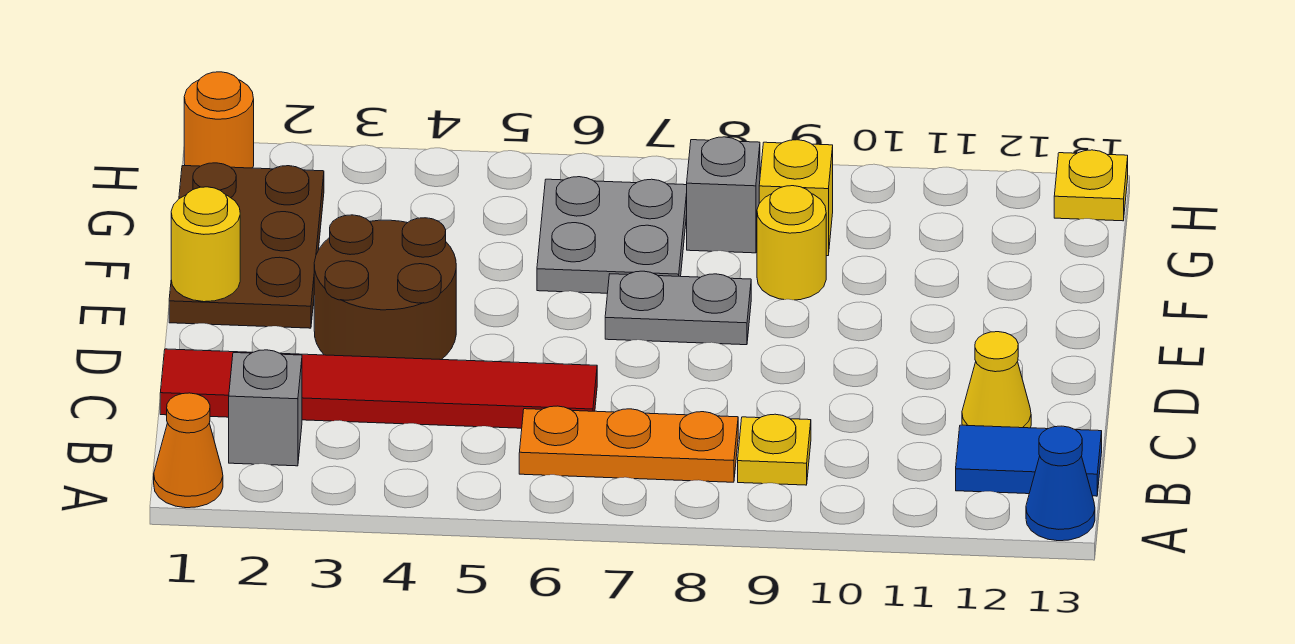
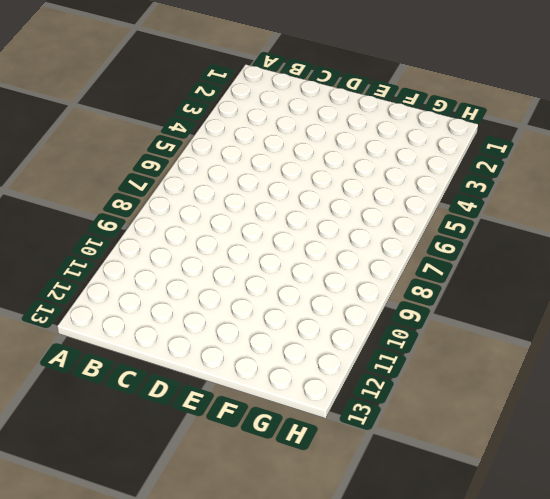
none -> orange 1x1 cone [154,393,223,508]
none -> blue 1x1 cone [1026,426,1095,541]
none -> grey 1x1 brick [229,350,302,466]

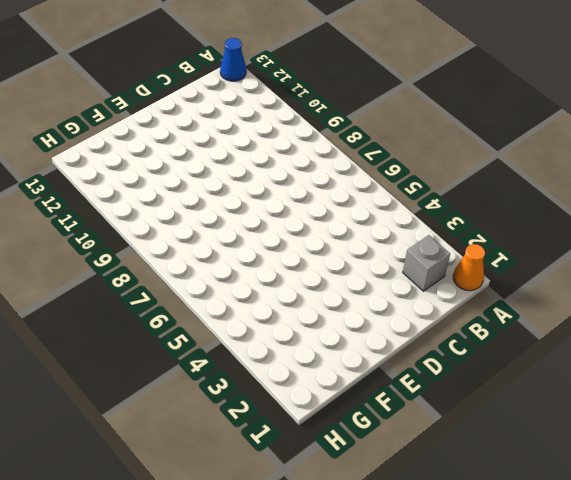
none -> orange 1x3 plate [519,406,738,482]
none -> yellow 1x1 plate [738,414,811,485]
none -> blue 1x2 tile [956,425,1102,496]

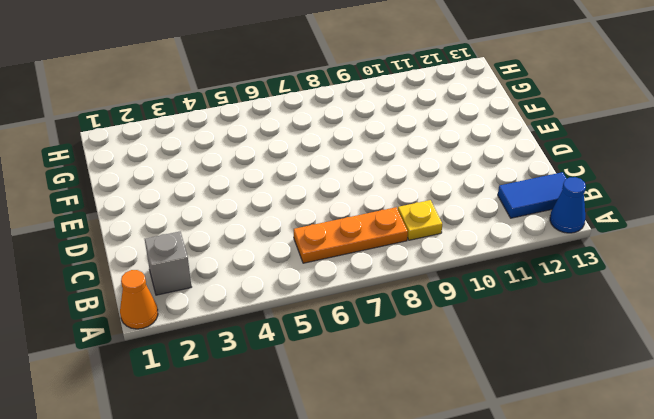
none -> red 1x6 tile [160,349,597,428]
none -> yellow 1x1 cone [962,332,1031,428]
none -> brown 2x2 round brick [314,215,456,360]

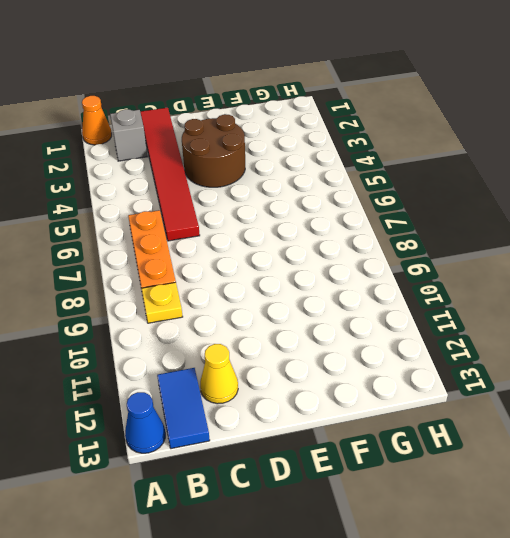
none -> brown 2x3 plate [169,163,324,328]
none -> grey 1x2 plate [605,271,751,345]
none -> grey 2x2 plate [537,177,687,293]

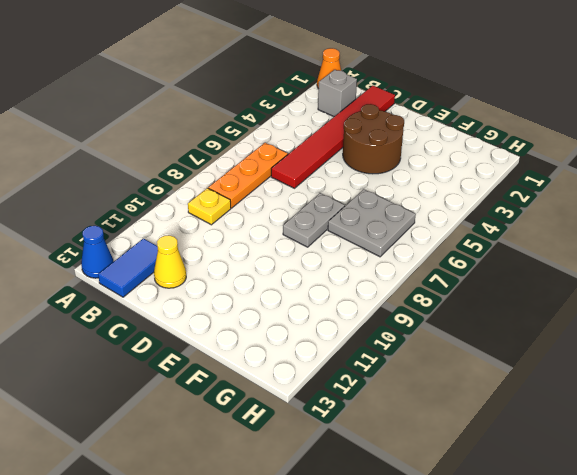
none -> brown 2x3 plate [169,163,324,328]
none -> yellow 1x1 round brick [757,186,826,300]
none -> grey 1x1 brick [687,137,760,253]

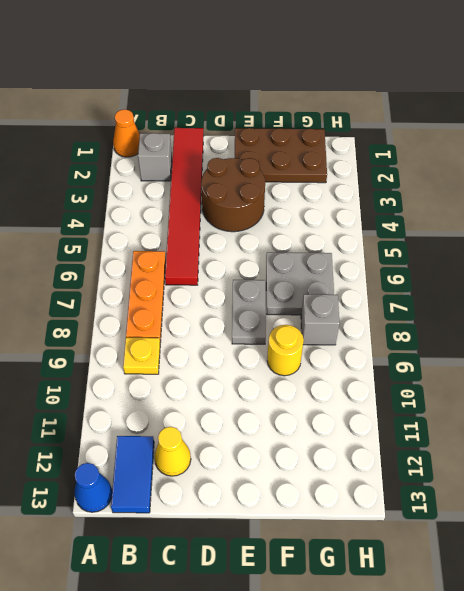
none -> yellow 1x1 brick [759,140,833,256]
none -> orange 1x1 round brick [184,72,254,168]
none -> yellow 1x1 plate [1054,150,1128,221]

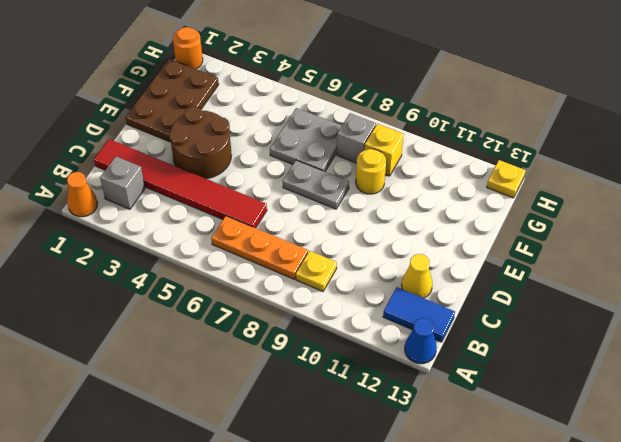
none -> yellow 1x1 round brick [171,187,240,302]

